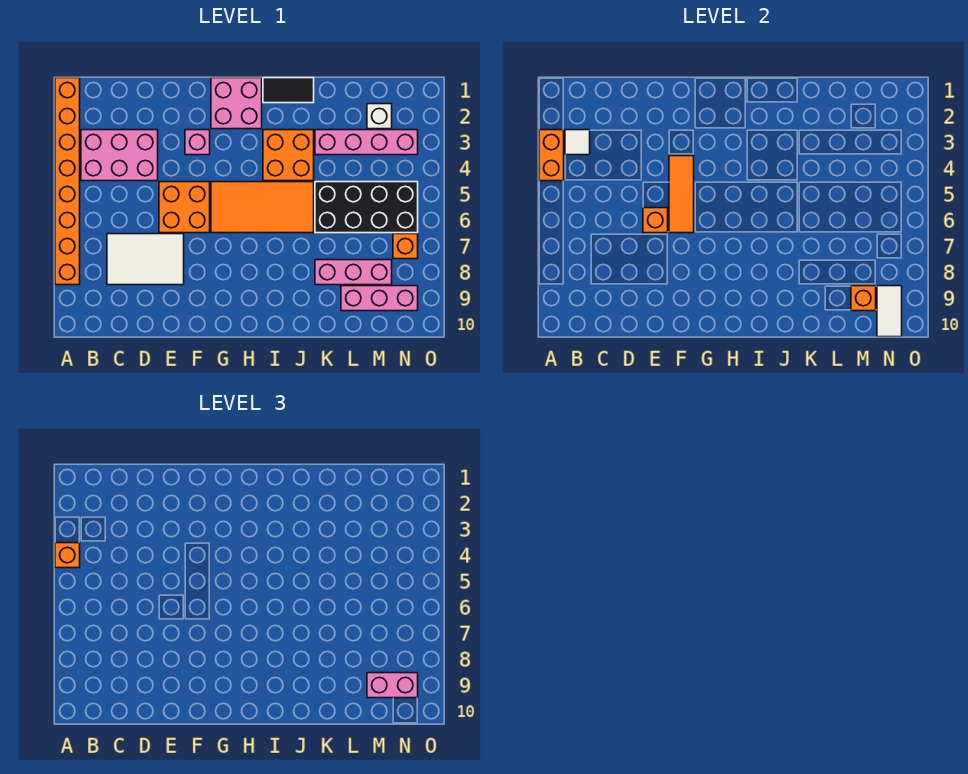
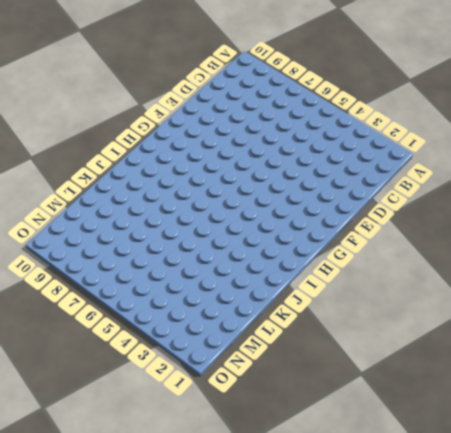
none -> orange 1x8 brick [55,78,80,285]
none -> pink 2x3 brick [81,130,158,181]
none -> white 2x3 tile [107,234,184,285]

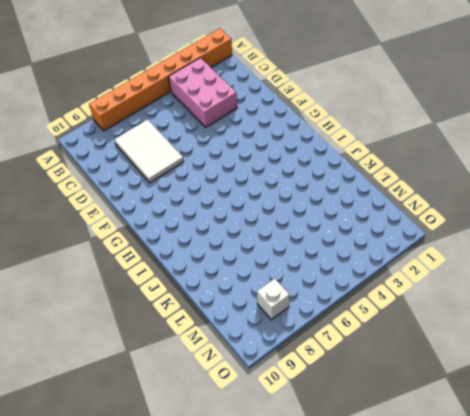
white 1x1 brick [257,279,289,320] -> white 1x1 brick moved to [367,104,392,129]
none -> orange 2x2 brick [159,182,210,233]
none -> pink 1x1 brick [185,130,210,155]
none -> pink 2x2 brick [211,78,262,129]

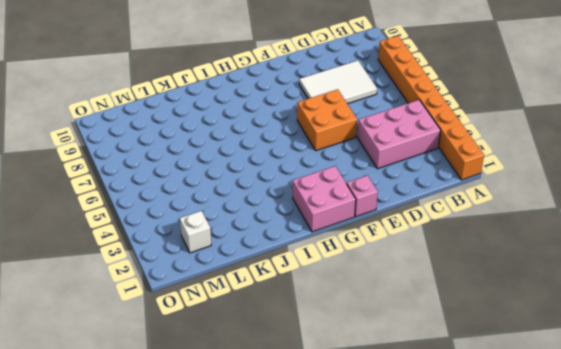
pink 1x1 brick [347,175,378,216] -> pink 1x1 brick moved to [185,130,210,155]
none -> orange 2x4 tile [211,182,314,233]
none -> black 1x2 tile [263,78,314,103]
none -> orange 2x2 brick [263,130,314,181]

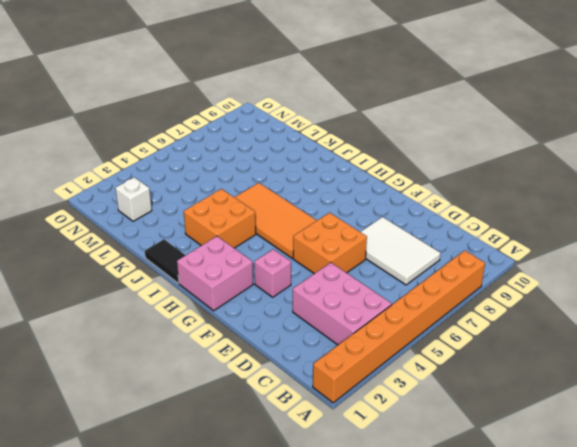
none -> pink 1x4 brick [315,130,418,155]
none -> black 2x4 brick [315,182,418,233]
none -> pink 1x3 brick [315,260,392,285]

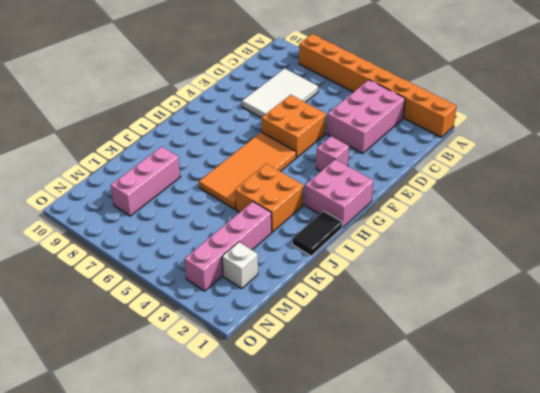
none -> black 2x4 brick [315,182,418,233]
none -> pink 1x3 brick [341,286,418,311]
none -> orange 1x1 brick [393,234,418,259]

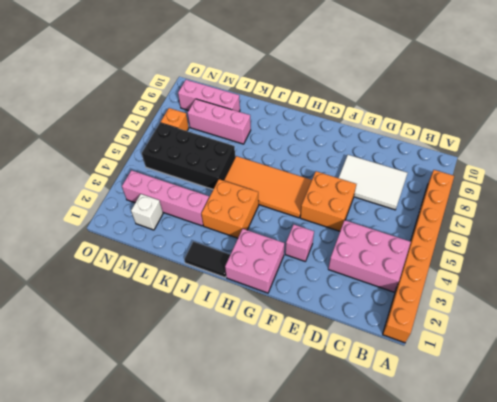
none -> orange 1x2 brick [539,130,564,181]
none -> white 1x1 tile [565,130,590,155]
none -> orange 1x1 brick [643,208,668,233]

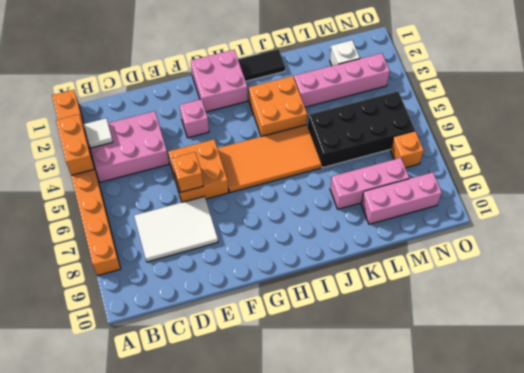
none -> orange 1x3 tile [669,156,694,233]
none -> orange 1x1 brick [851,286,876,311]
none -> white 1x2 tile [877,286,902,337]

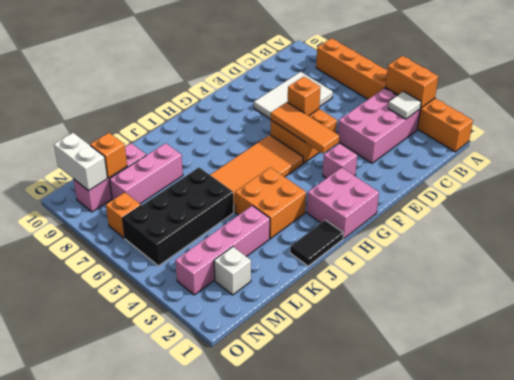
white 1x2 brick [54,133,108,191] -> white 1x2 tile [877,286,902,337]
none -> orange 1x1 brick [55,543,80,568]
none -> pink 1x2 brick [367,673,418,698]

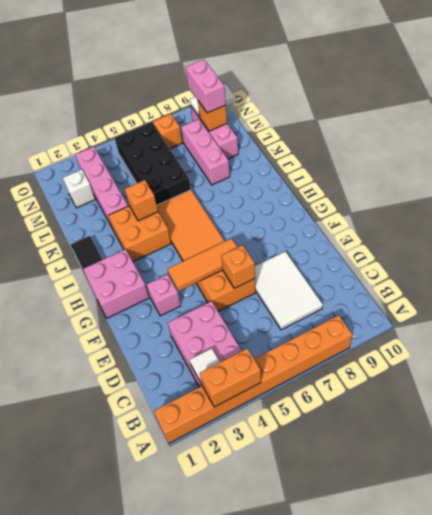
orange 1x1 brick [125,180,158,221] -> orange 1x1 brick moved to [55,543,80,568]

